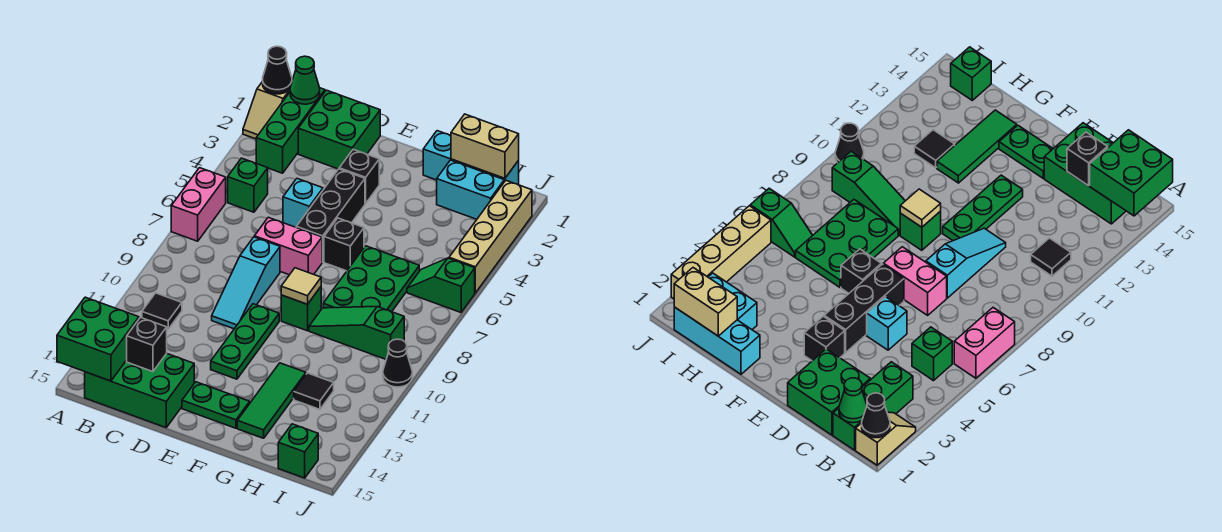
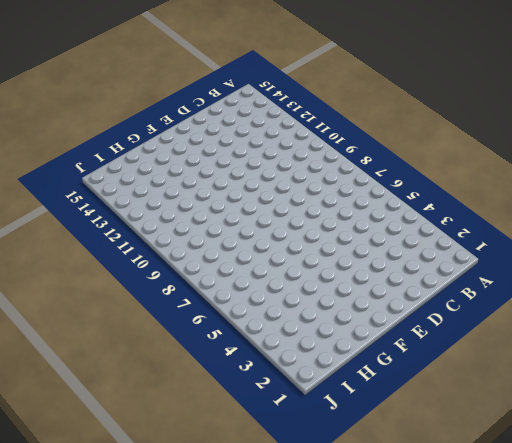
none -> tan 1x2 slope [243,78,293,139]
none -> pink 1x2 brick [171,168,226,241]
none -> green 1x3 brick [256,88,325,173]
none -> green 1x1 brick [228,158,268,212]

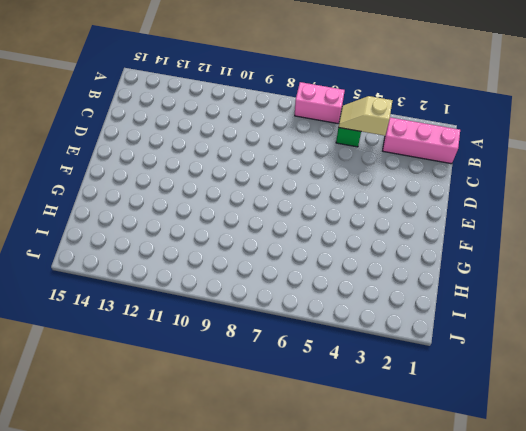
pink 1x3 brick [383,117,460,164] -> green 1x3 brick [256,88,325,173]
tan 1x2 slope [338,96,393,136] -> tan 1x2 slope moved to [243,78,293,139]
none -> black 1x1 tile [142,293,182,329]
none -> green 2x3 brick [85,353,194,428]
none -> green 2x2 brick [298,90,380,169]
none -> cyan 1x1 brick [283,179,323,227]

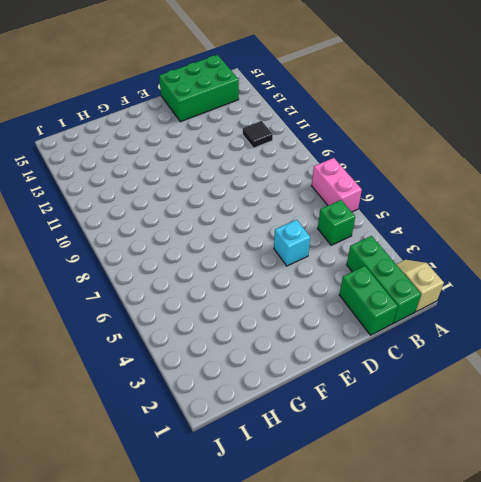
green 1x2 brick [339,266,398,335] -> green 2x2 brick [298,90,380,169]
none -> pink 1x2 brick [254,217,322,275]
none -> cyan 1x3 slope [212,237,280,329]
none -> black 1x1 brick [339,149,379,204]
none -> black 1x3 brick [296,169,365,262]

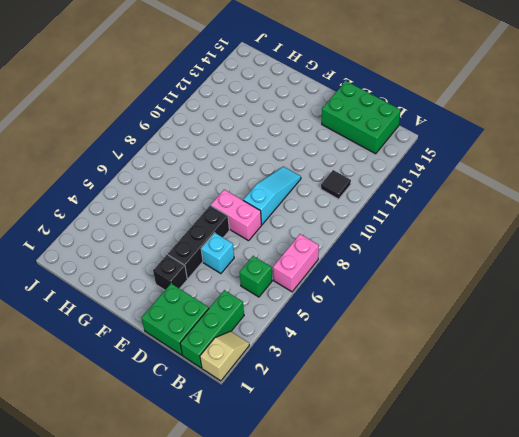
none -> green 1x3 plate [211,304,279,379]
none -> green 1x2 plate [182,382,250,428]
none -> black 1x1 brick [324,218,364,271]
none -> green 1x1 brick [281,287,321,331]

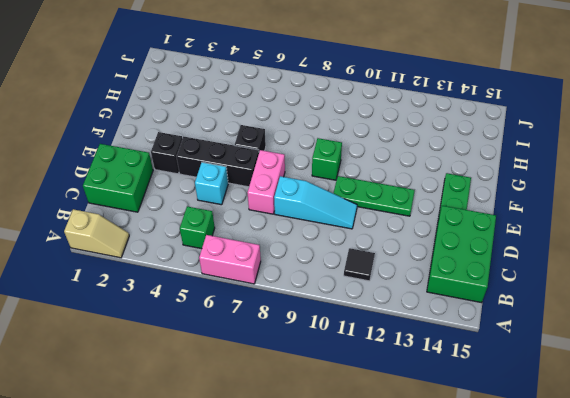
none -> green 1x3 brick [256,88,325,173]
none -> cyan 1x3 brick [423,131,519,185]
none -> green 2x3 plate [323,246,419,312]
none -> green 1x3 slope [309,307,404,359]

